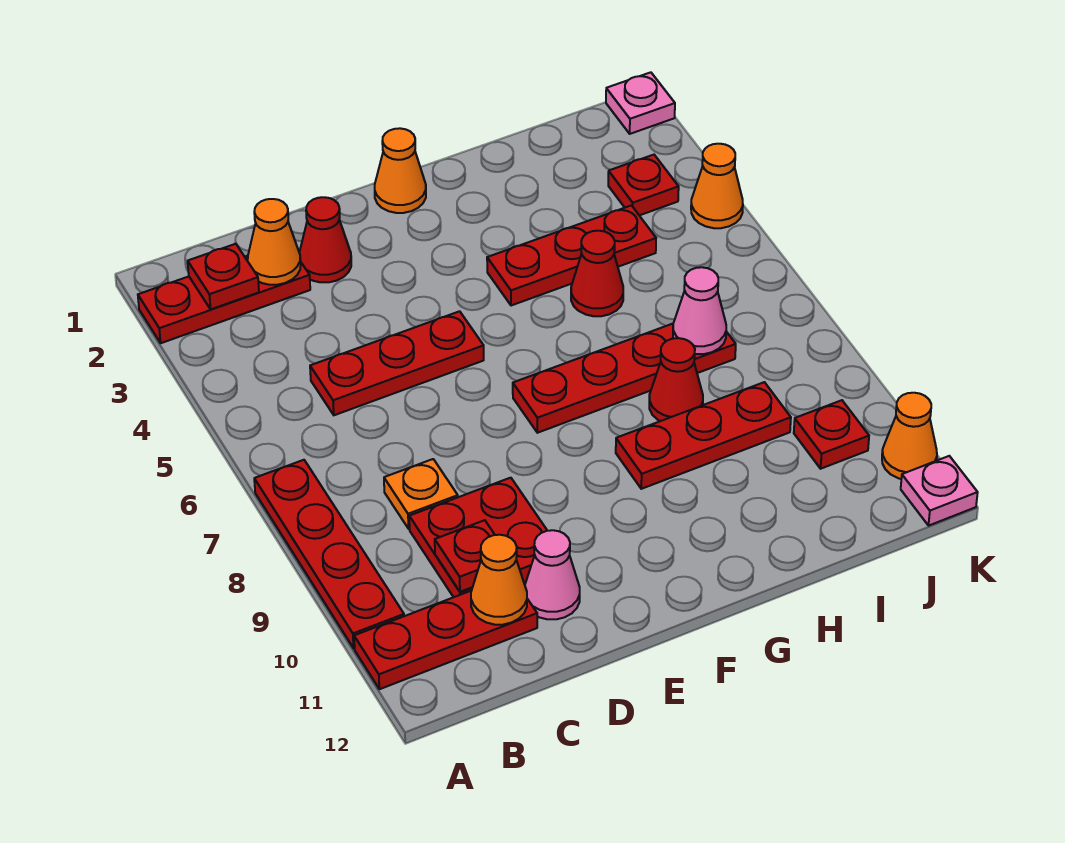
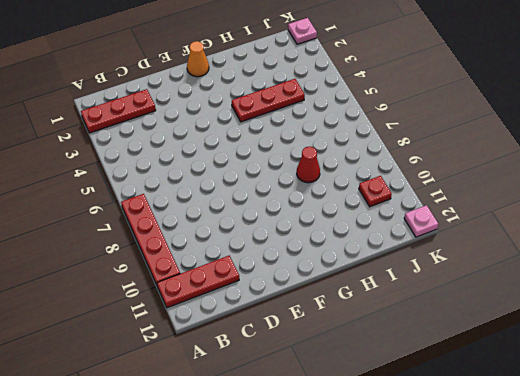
none -> red 1x3 plate [310,311,484,415]
none -> orange 1x1 plate [384,459,458,529]
none -> red 2x2 plate [409,478,547,597]

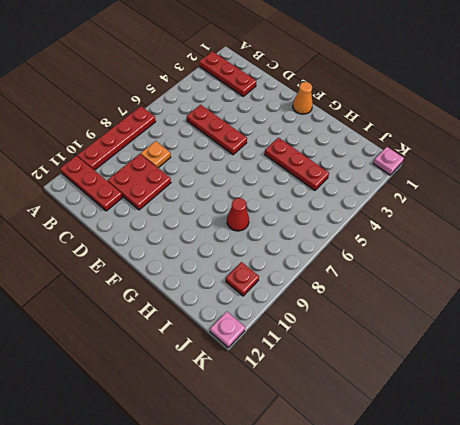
none -> red 1x1 cone [299,197,351,282]
none -> pink 1x1 cone [525,530,580,619]
none -> red 1x4 plate [513,324,736,433]

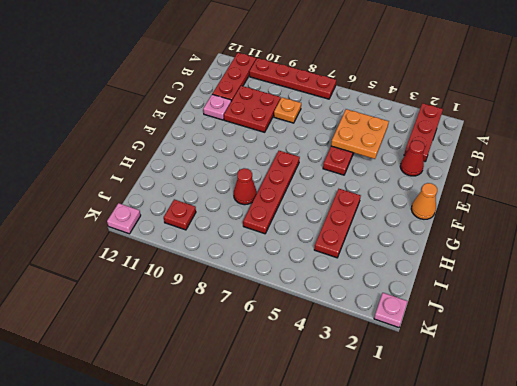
orange 2x2 plate [331,109,389,159] -> none
pink 1x1 plate [203,94,231,120] -> pink 1x1 cone [525,530,580,619]
none -> red 1x3 plate [616,382,791,489]
none -> red 1x1 cone [571,231,623,316]
none -> red 1x1 plate [608,155,679,215]

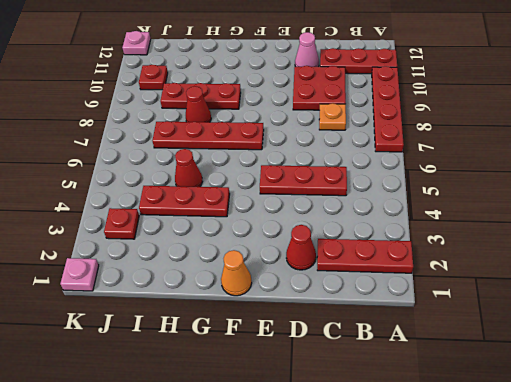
none -> orange 1x1 cone [691,144,743,228]
none -> orange 1x1 cone [882,393,937,479]
none -> red 1x1 plate [188,244,259,309]

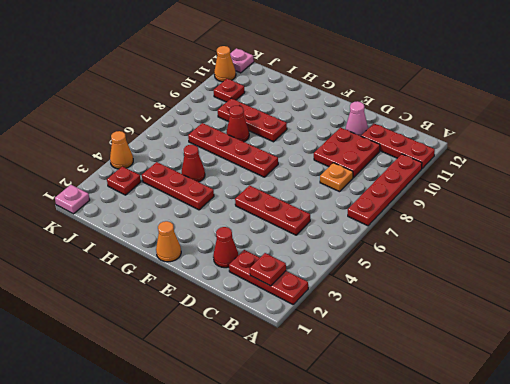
none -> orange 1x1 cone [248,199,301,285]
none -> red 1x1 plate [435,520,495,592]
none -> orange 1x1 cone [471,535,527,625]

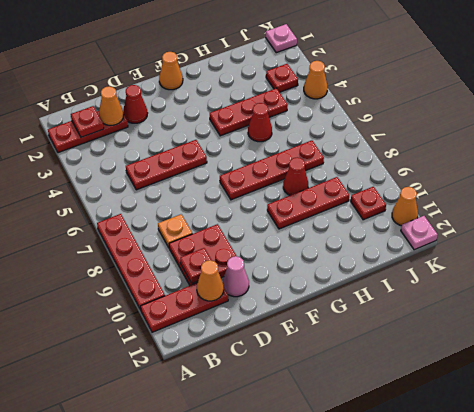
none -> pink 1x1 cone [673,267,726,354]

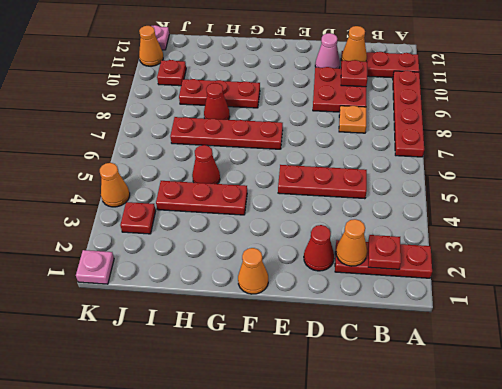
none -> pink 1x1 cone [673,267,726,354]

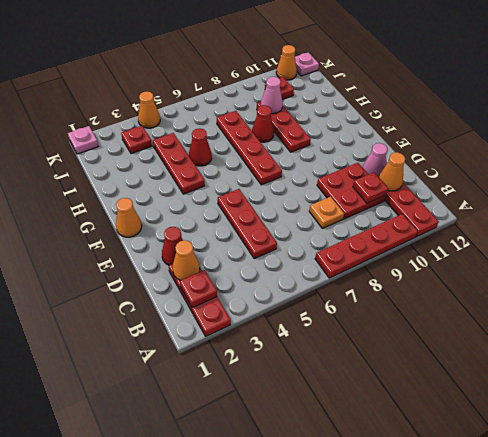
pink 1x1 cone [261,77,283,114] -> pink 1x1 cone moved to [673,267,726,354]

